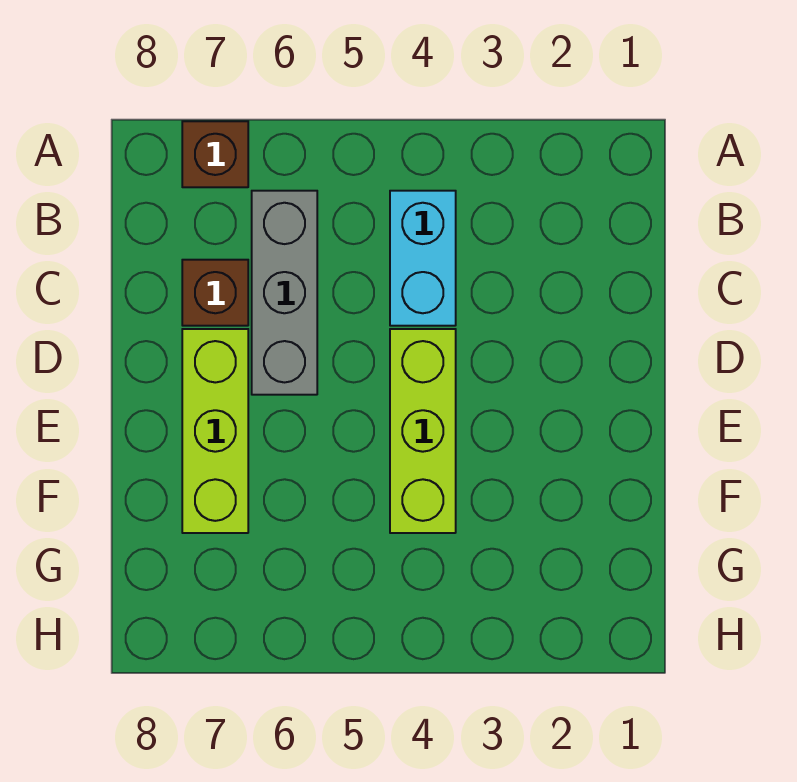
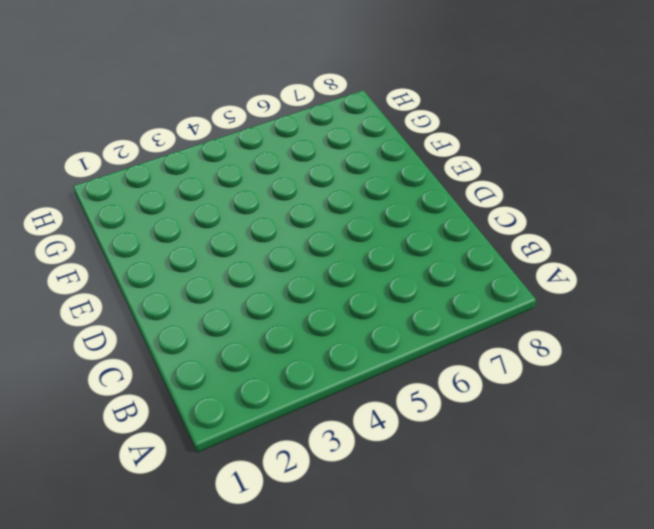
none -> brown 1x1 brick [182,121,248,187]
none -> cyan 1x2 brick [390,191,456,326]

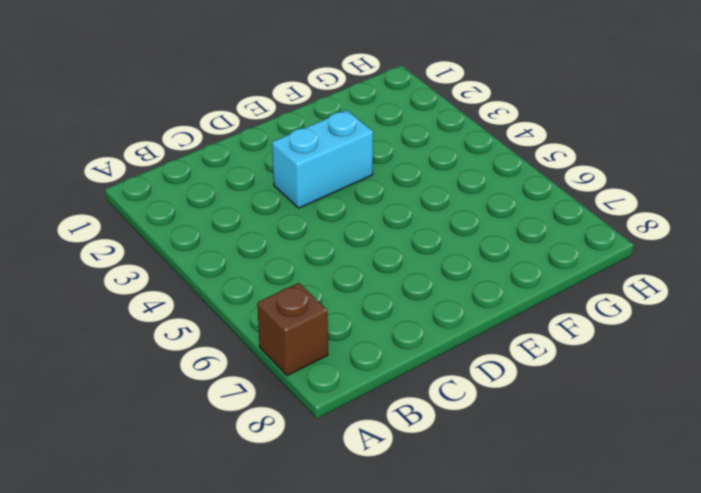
cyan 1x2 brick [272,110,373,208] -> cyan 1x2 brick moved to [390,191,456,326]
none -> grey 1x3 brick [252,191,317,395]
none -> brown 1x1 brick [182,260,248,326]

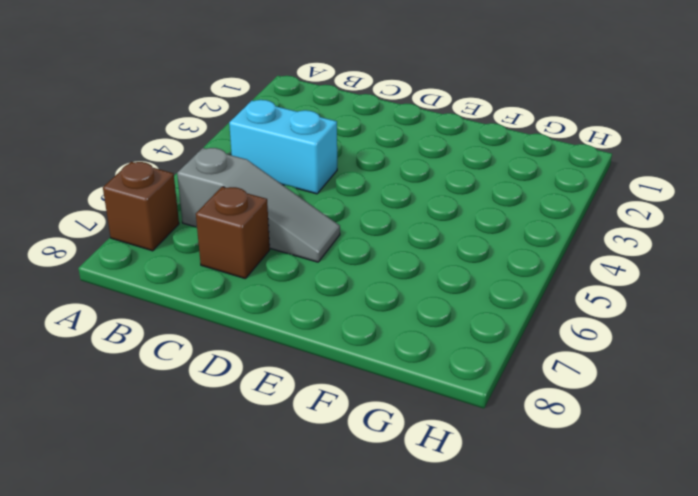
grey 1x3 slope [177,148,340,262] -> grey 1x3 brick [252,191,317,395]
none -> lime 1x3 brick [390,329,456,533]
none -> lime 1x3 brick [182,329,248,533]

